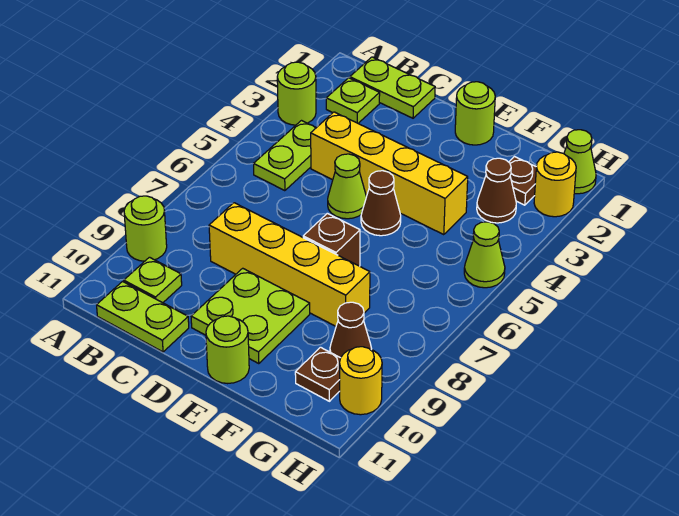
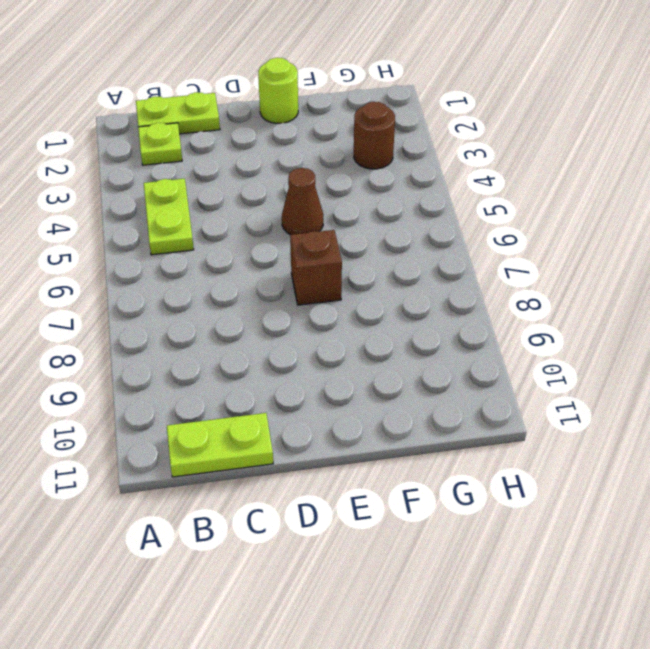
brown 1x1 round brick [354,102,395,169] -> brown 1x1 cone [477,158,516,223]
none -> lime 1x1 round brick [277,62,316,125]
none -> lime 1x1 round brick [124,196,167,261]
none -> lime 1x1 plate [124,257,182,303]

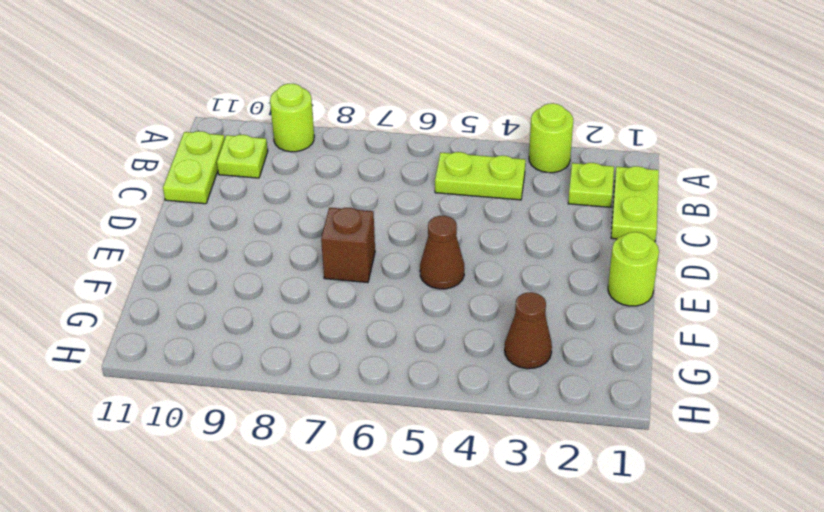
none -> yellow 1x4 brick [311,112,468,235]
none -> yellow 1x4 brick [209,203,370,326]
none -> lime 1x1 cone [328,154,366,219]

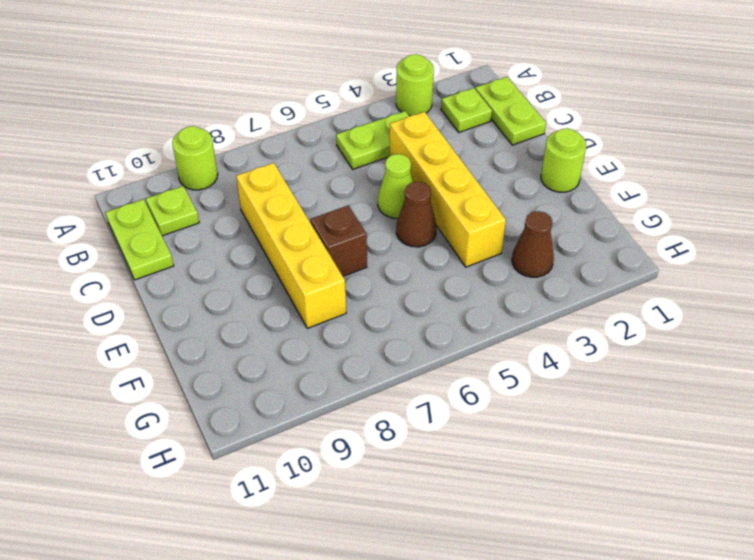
none -> lime 2x2 plate [191,268,310,364]
none -> lime 1x1 round brick [206,316,249,384]
none -> brown 1x1 plate [509,157,536,205]

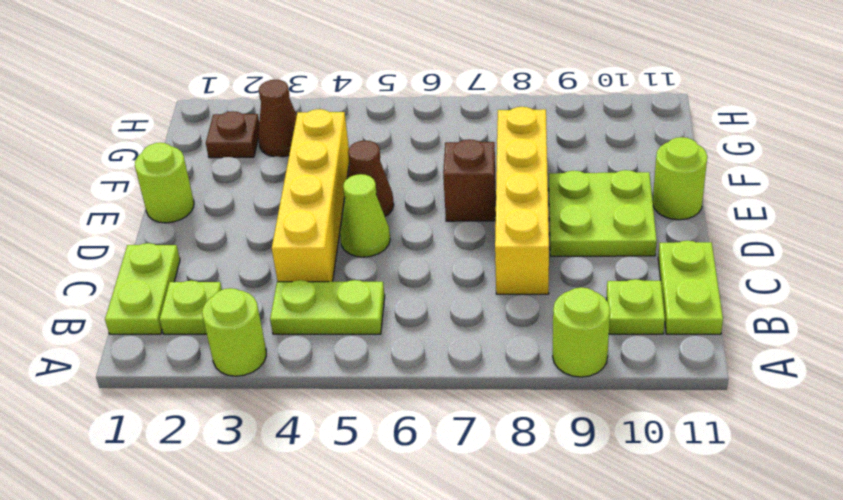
none -> brown 1x1 cone [330,302,371,358]
none -> brown 1x1 plate [295,347,340,401]
none -> lime 1x1 cone [564,130,596,194]

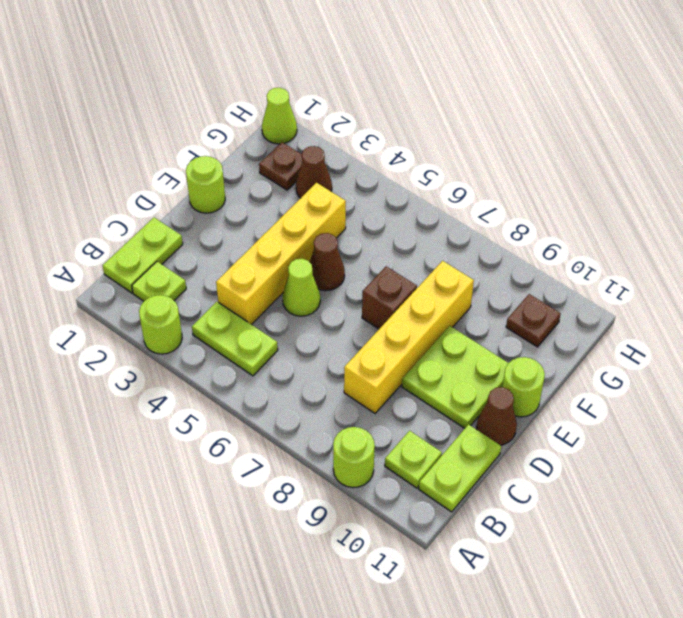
brown 1x1 cone [476,387,517,445] -> brown 1x1 cone moved to [330,302,371,358]
none -> yellow 1x1 round brick [534,152,576,217]
none -> lime 1x1 cone [464,222,505,288]
none -> yellow 1x1 round brick [340,347,382,415]

